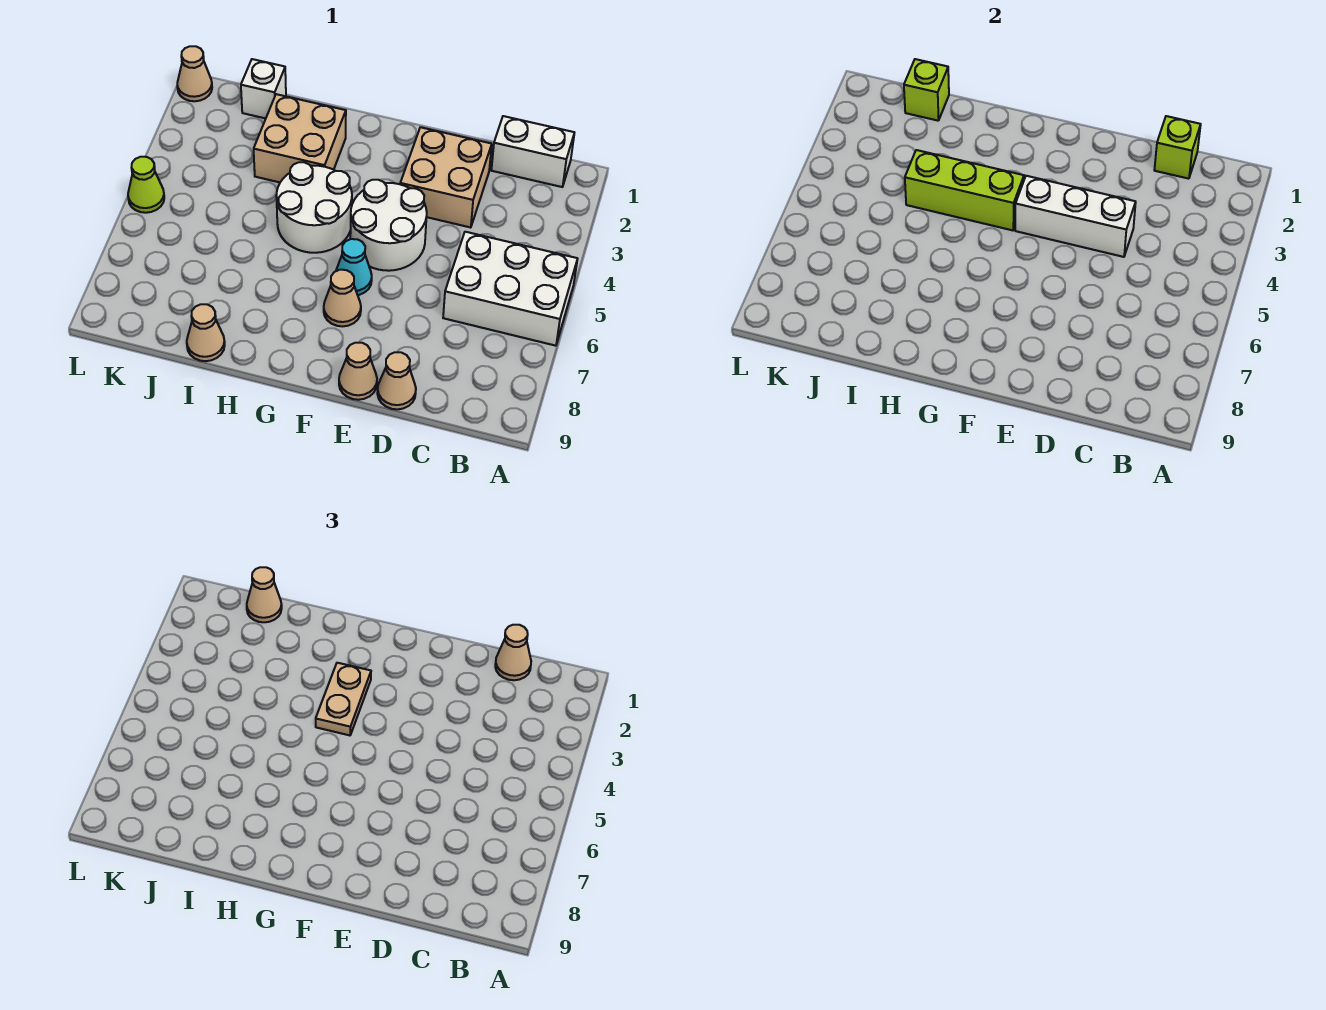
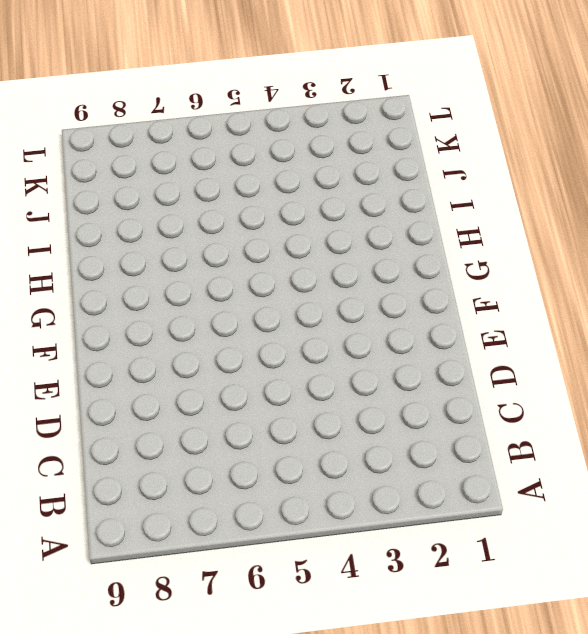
none -> white 2x3 brick [443,232,578,346]
none -> white 1x2 brick [491,116,575,187]
none -> tan 2x2 brick [400,127,492,228]

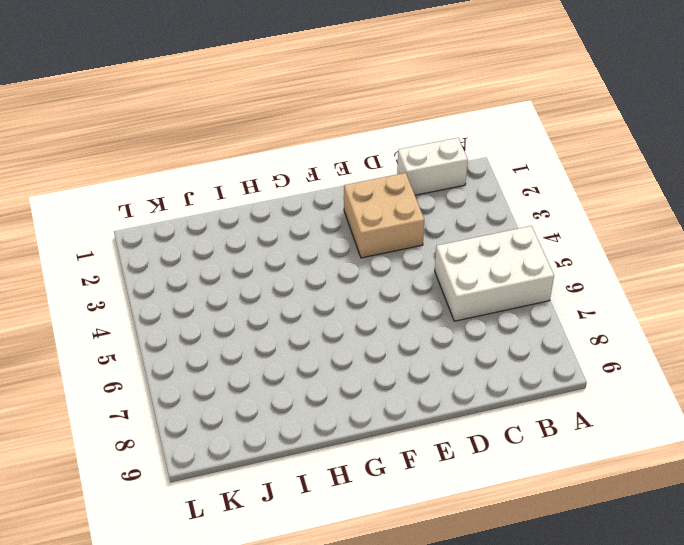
none -> tan 1x1 cone [377,352,416,409]
none -> white 2x2 round brick [350,180,427,271]
none -> tan 1x1 cone [339,343,377,400]

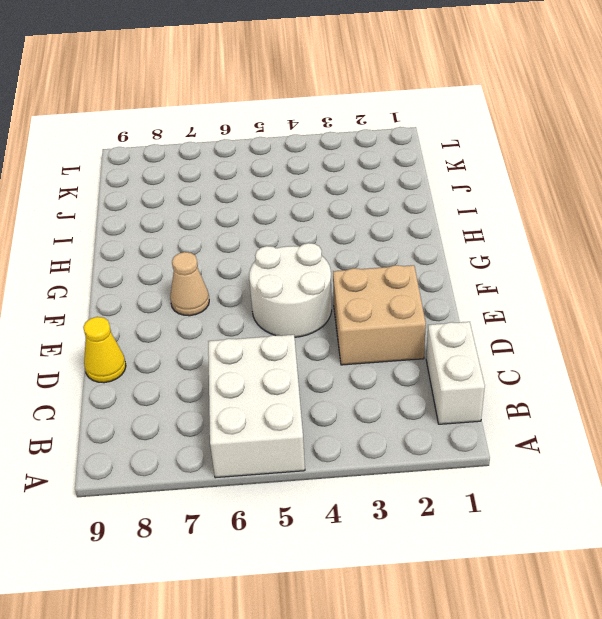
yellow 1x1 cone [83,317,126,383] -> tan 1x1 cone [377,352,416,409]
none -> tan 1x1 cone [339,343,377,400]
none -> cyan 1x1 cone [336,239,372,295]
none -> white 2x2 round brick [276,162,352,253]

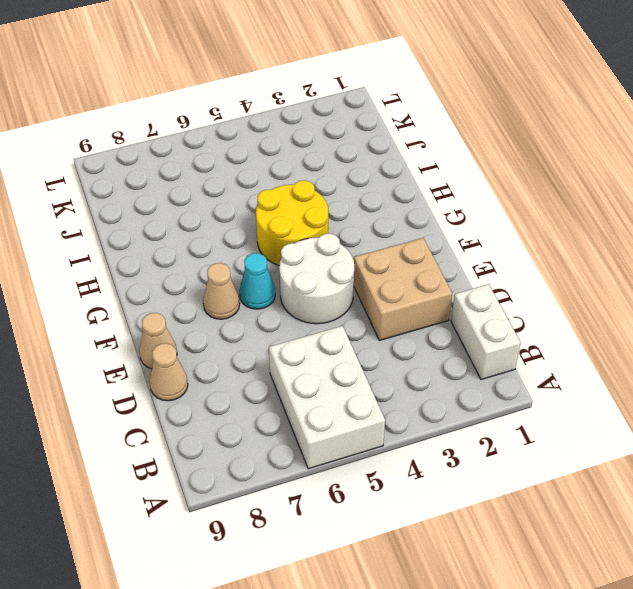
yellow 2x2 round brick [256,180,328,265] -> white 2x2 round brick [276,162,352,253]
none -> tan 2x2 brick [254,94,346,182]
none -> tan 1x1 cone [187,304,225,361]
none -> white 1x1 brick [241,59,286,118]

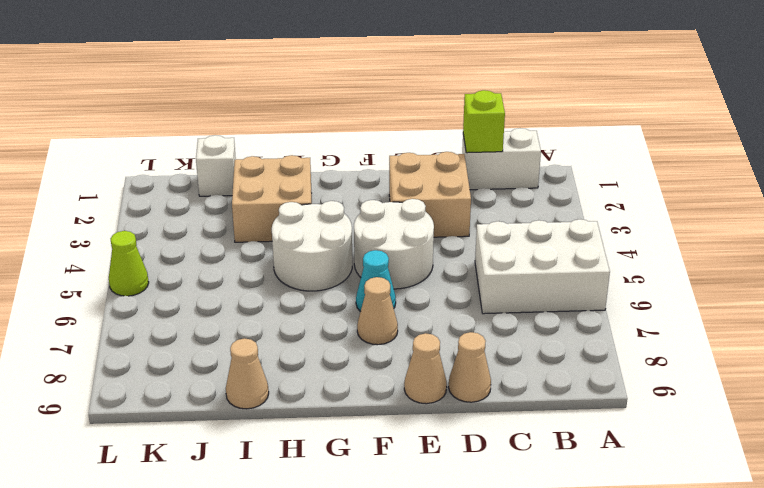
none -> tan 1x1 cone [177,46,212,101]
none -> white 1x3 brick [1015,176,1136,257]
none -> lime 1x3 brick [905,150,1024,230]

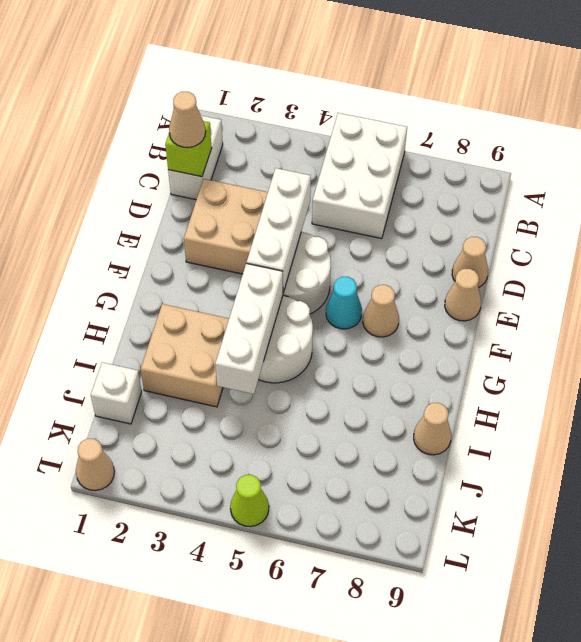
white 1x3 brick [215,263,283,394] -> lime 1x3 brick [905,150,1024,230]
none -> lime 1x1 brick [904,59,949,121]
none -> tan 1x2 plate [316,663,371,735]
none -> tan 1x1 cone [247,567,282,622]

